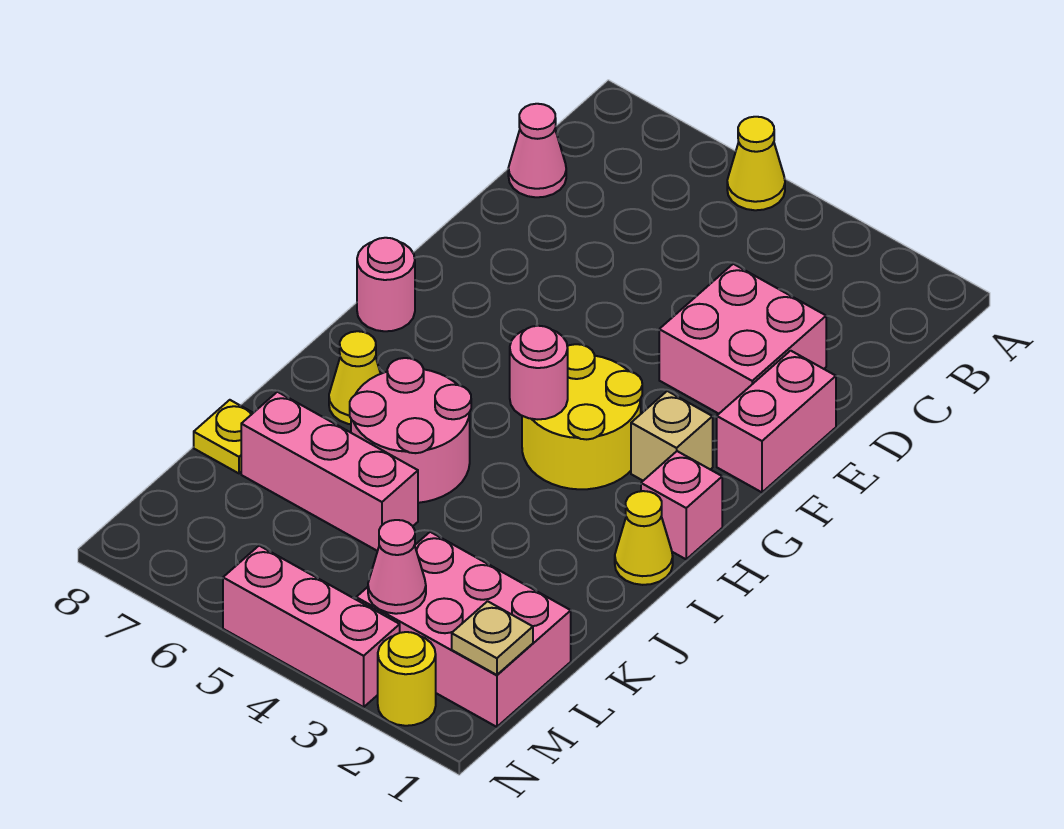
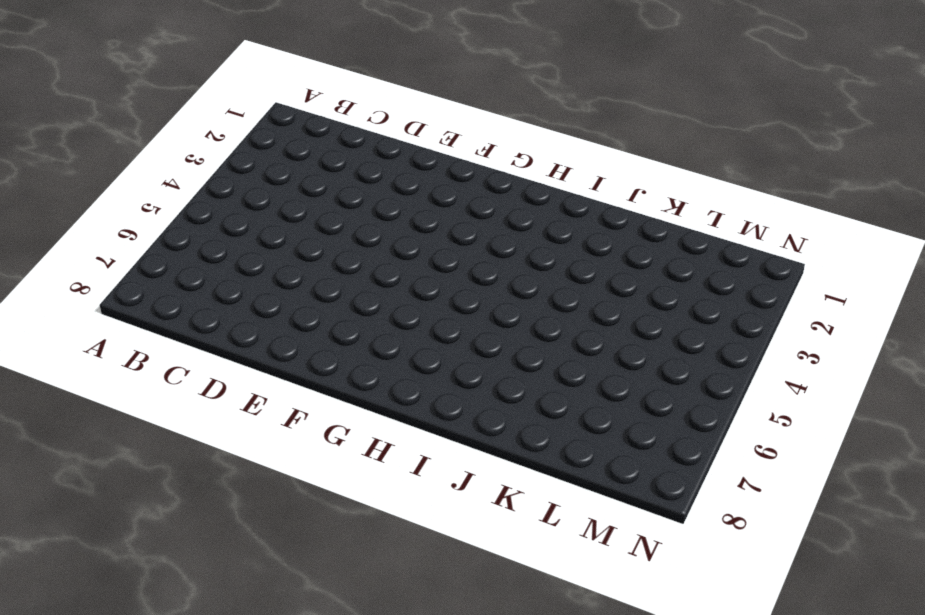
none -> yellow 1x1 cone [727,117,785,210]
none -> pink 1x1 cone [508,104,566,197]
none -> pink 2x2 brick [659,264,826,414]

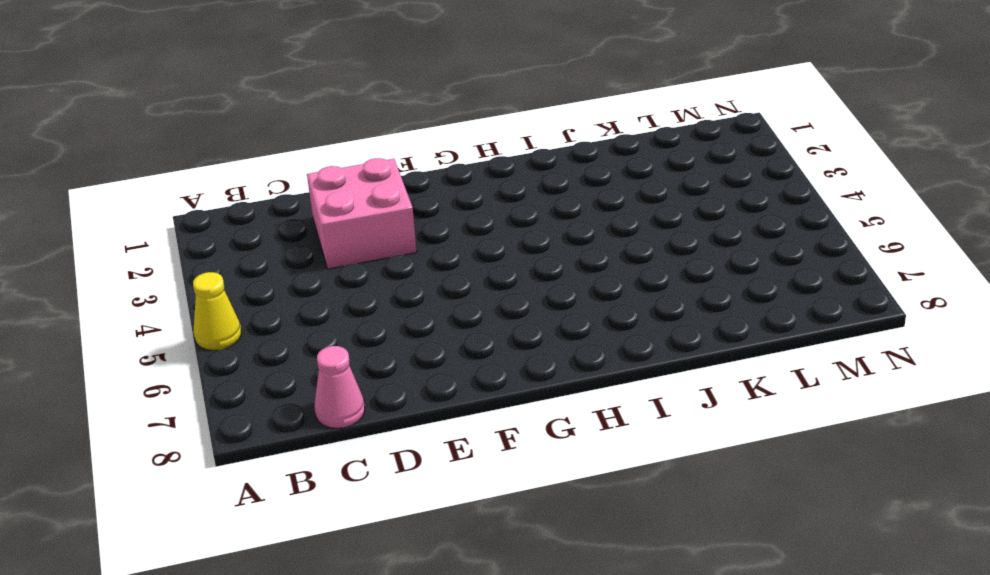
none -> pink 1x2 brick [717,351,836,492]
none -> tan 1x1 brick [631,391,713,481]
none -> yellow 2x2 round brick [522,344,642,489]

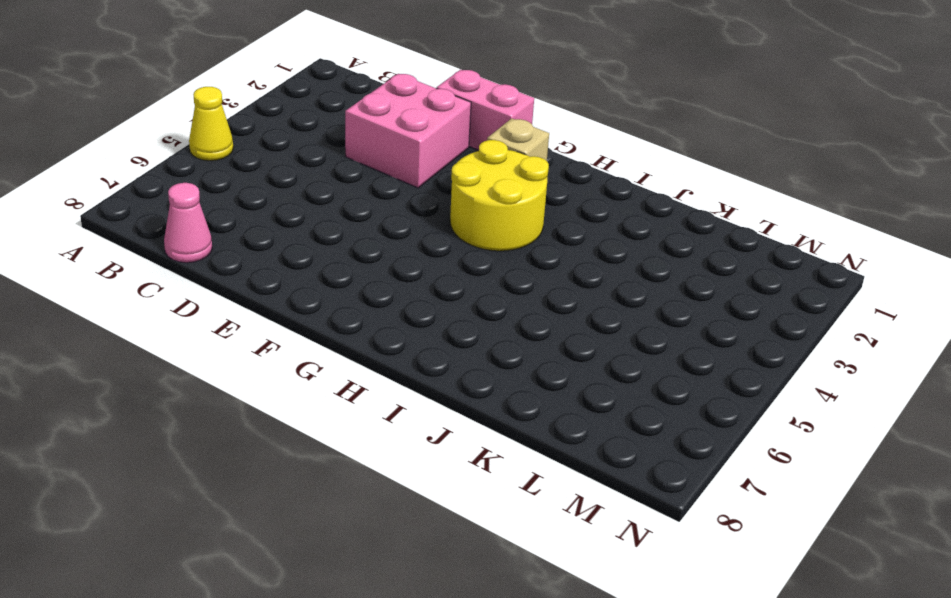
none -> pink 1x1 round brick [357,238,415,331]
none -> pink 1x1 brick [641,451,722,559]
none -> yellow 1x1 cone [615,491,673,585]

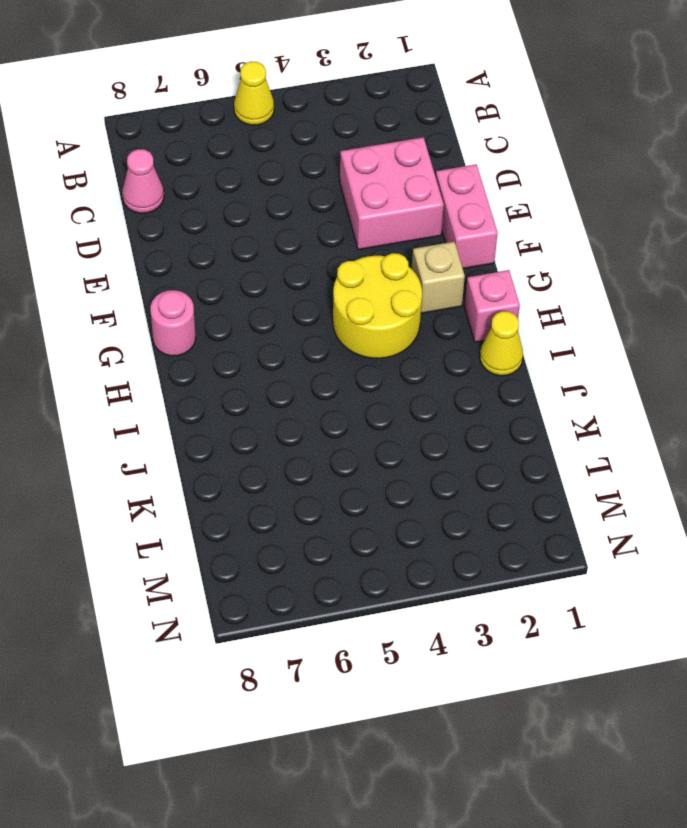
none -> pink 2x2 round brick [350,358,471,503]
none -> yellow 1x1 cone [329,331,381,424]
none -> pink 1x3 brick [241,392,418,551]

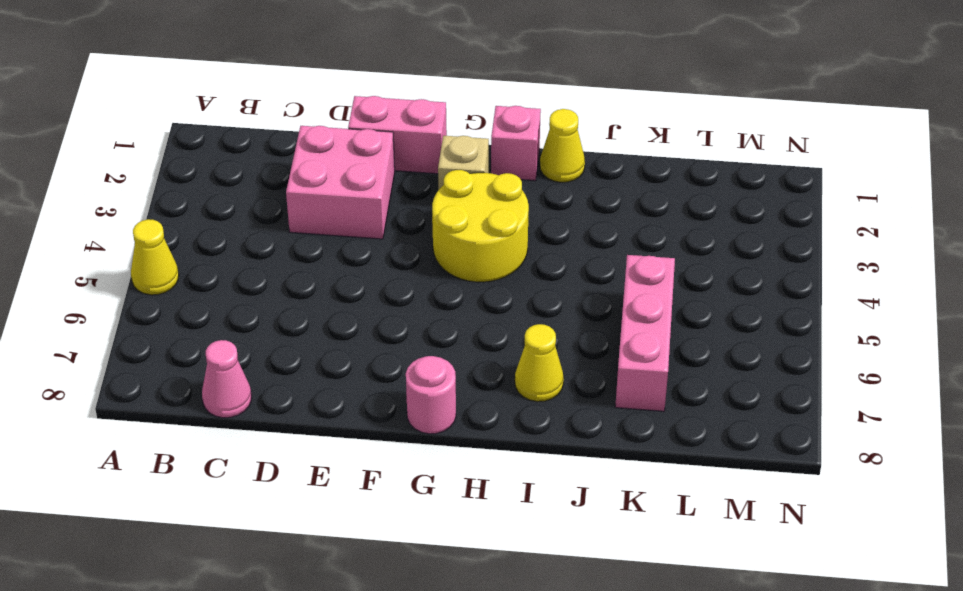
none -> pink 2x2 round brick [350,358,471,503]
none -> yellow 1x1 plate [194,400,253,473]
none -> pink 2x3 brick [356,532,571,727]

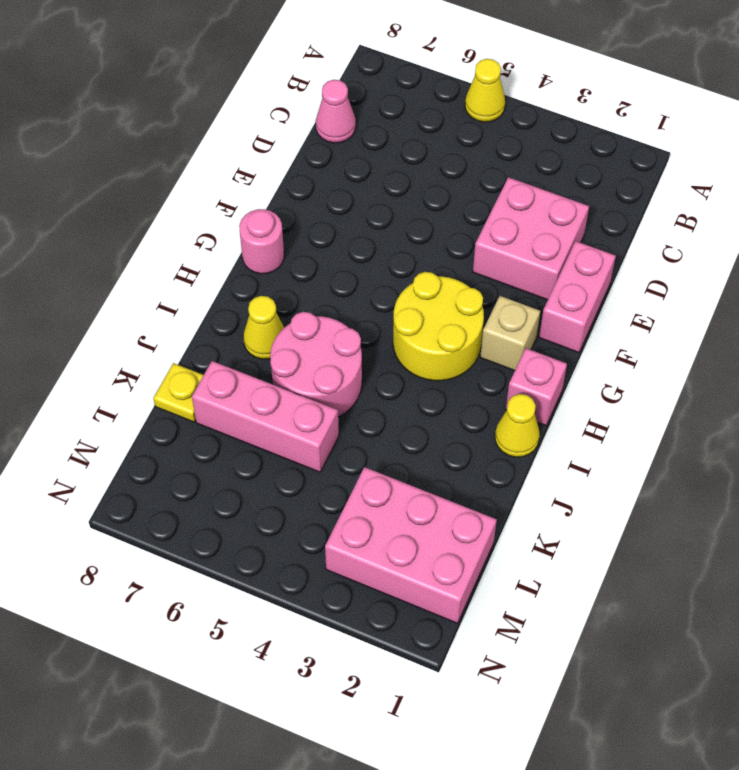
none -> yellow 1x1 round brick [378,632,436,726]
none -> pink 1x3 brick [223,546,400,707]
none -> pink 1x1 round brick [510,326,568,419]

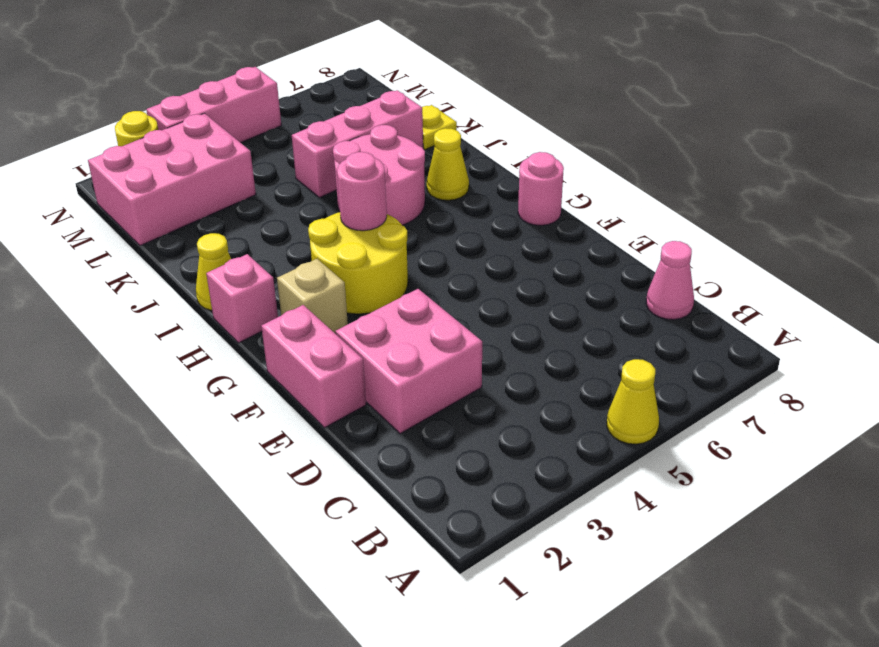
none -> tan 1x1 plate [452,601,533,675]
none -> pink 1x1 cone [368,520,426,614]

